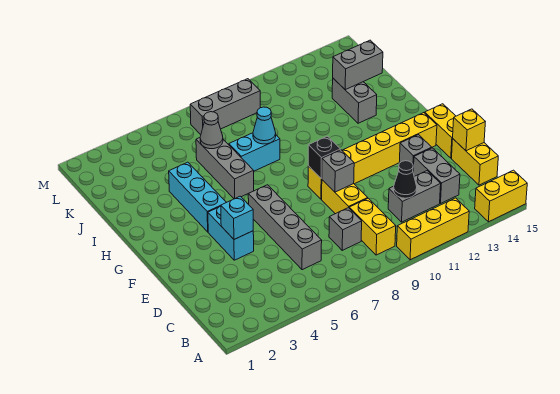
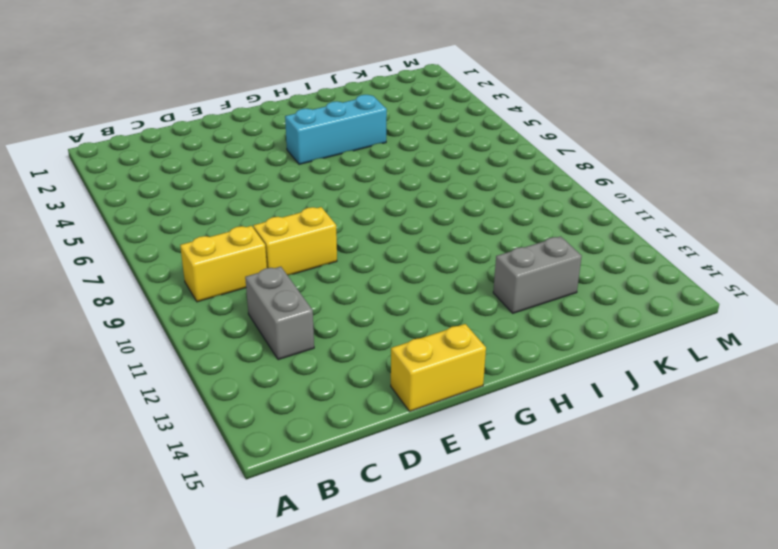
none -> yellow 1x3 brick [397,198,469,260]
none -> yellow 1x2 brick [475,170,527,222]
none -> grey 1x4 brick [248,185,322,270]

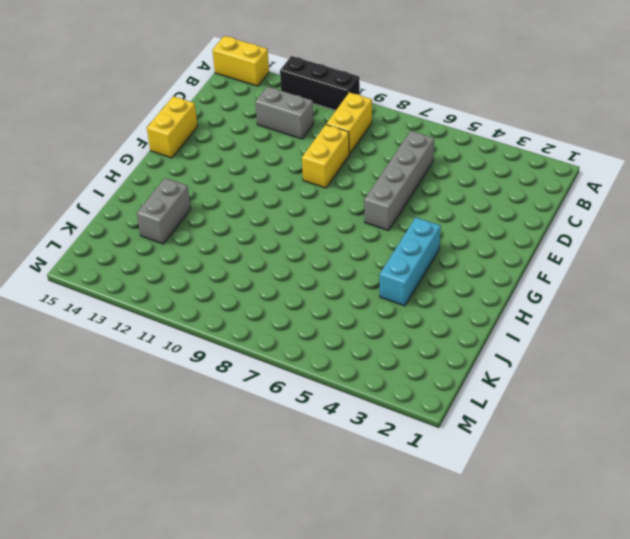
black 1x3 brick [280,56,360,111] -> yellow 1x3 brick [397,198,469,260]
none -> grey 1x1 brick [329,208,362,250]
none -> grey 1x2 brick [413,148,460,203]
none -> yellow 1x2 brick [452,139,498,185]

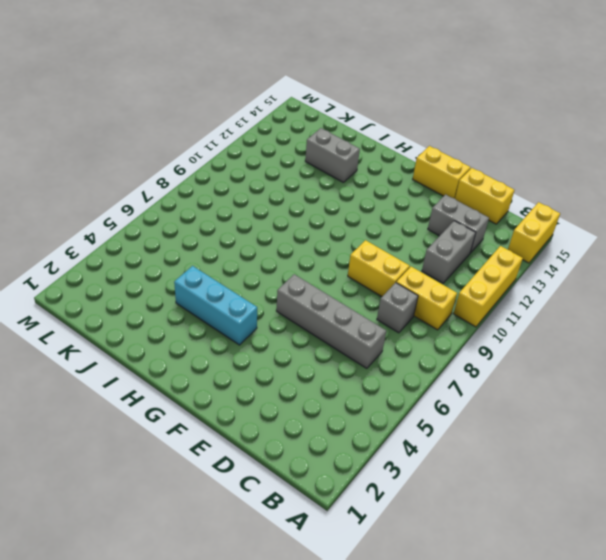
none -> cyan 1x2 brick [208,206,254,260]
none -> grey 1x1 brick [399,135,432,170]
none -> yellow 1x6 brick [308,113,437,199]

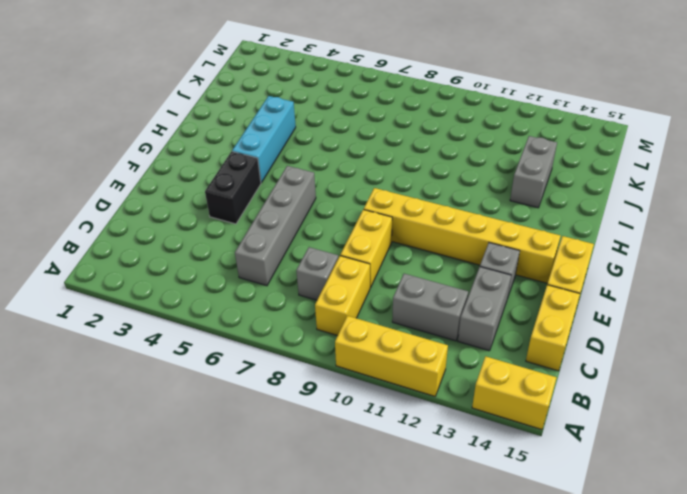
black 1x2 brick [205,152,261,224] -> cyan 1x2 brick [208,206,254,260]
none -> grey 1x3 brick [196,138,254,199]
none -> cyan 1x2 brick [229,133,280,171]
none -> grey 1x3 brick [190,79,260,135]

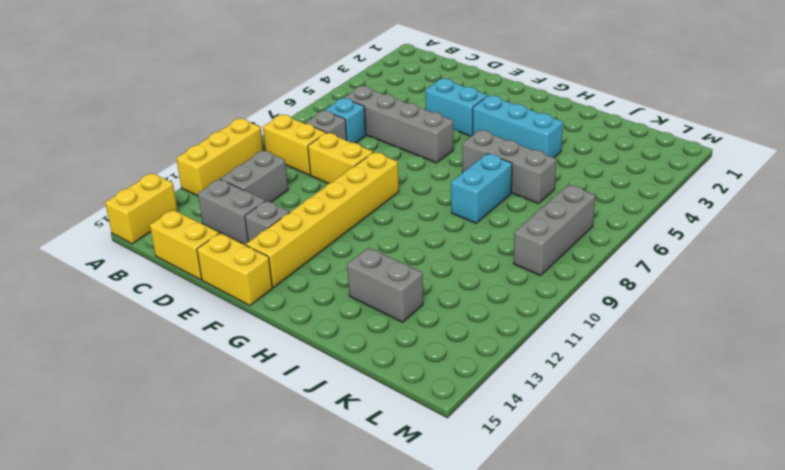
cyan 1x1 brick [325,98,366,143] -> cyan 1x1 brick moved to [221,196,253,239]
none -> black 1x1 cone [394,161,417,198]
none -> yellow 1x1 brick [453,109,485,151]
none -> grey 1x1 brick [322,150,354,192]

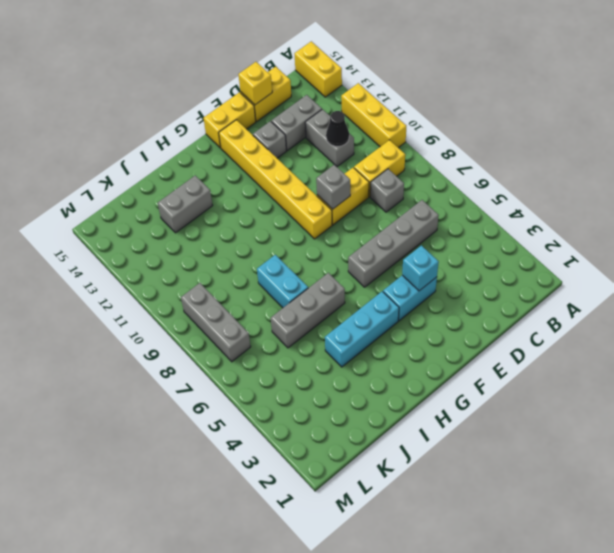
none -> black 1x1 brick [308,136,340,178]
none -> cyan 1x1 cone [253,107,276,144]
none -> grey 1x1 cone [200,112,223,149]

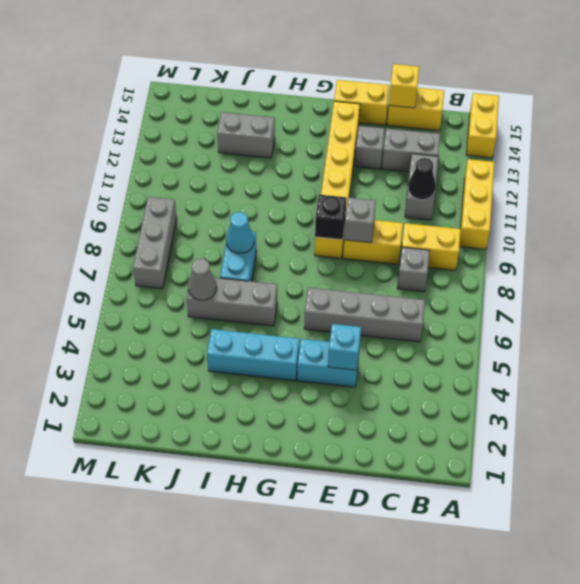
none -> grey 1x2 brick [333,40,383,90]

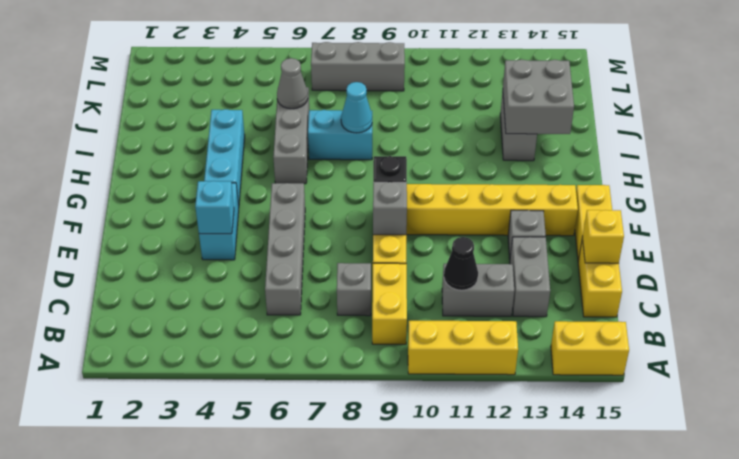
grey 2x2 brick [503,60,574,134] -> grey 1x2 brick [333,40,383,90]

